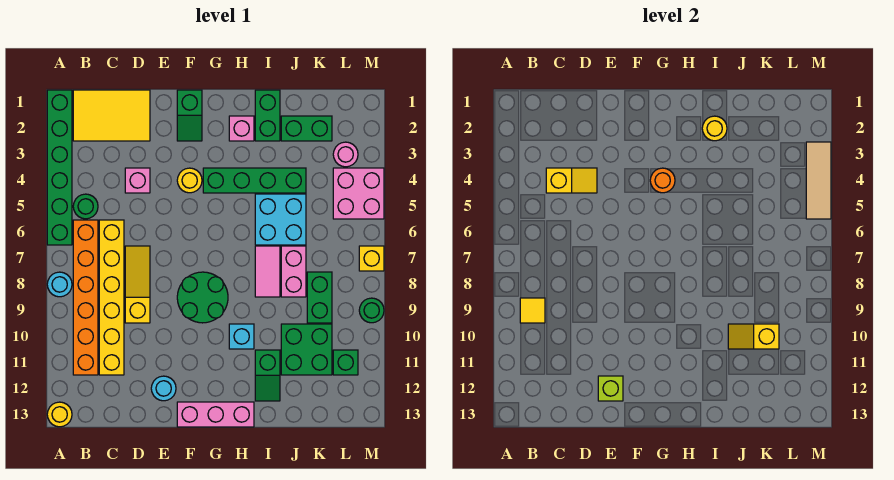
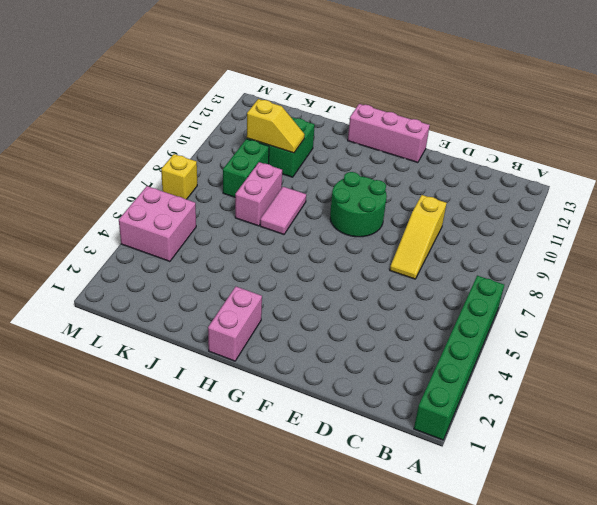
pink 1x2 brick [208,287,262,361] -> pink 1x1 brick [229,116,254,141]
none -> cyan 1x1 round brick [47,272,72,297]
none -> yellow 1x1 round brick [47,402,72,427]
none -> yellow 2x3 tile [73,90,150,141]
none -> green 1x1 round brick [73,194,98,219]

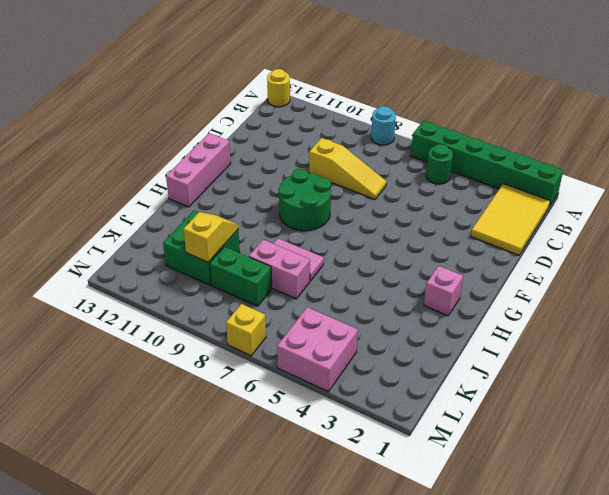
none -> orange 1x6 brick [73,220,98,375]
none -> yellow 1x6 brick [99,220,124,375]
none -> pink 1x1 brick [125,168,150,193]
none -> cyan 1x1 round brick [151,376,176,401]

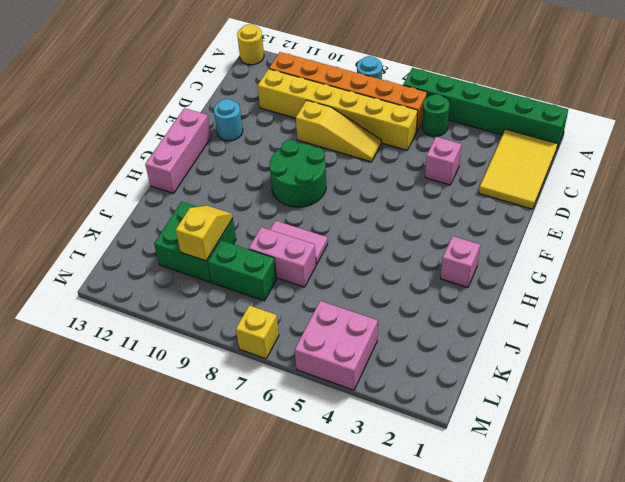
none -> green 1x2 slope [177,90,202,141]
none -> yellow 1x1 round brick [177,168,202,193]
none -> green 1x4 brick [203,168,306,193]
none -> cyan 1x1 brick [229,324,254,349]

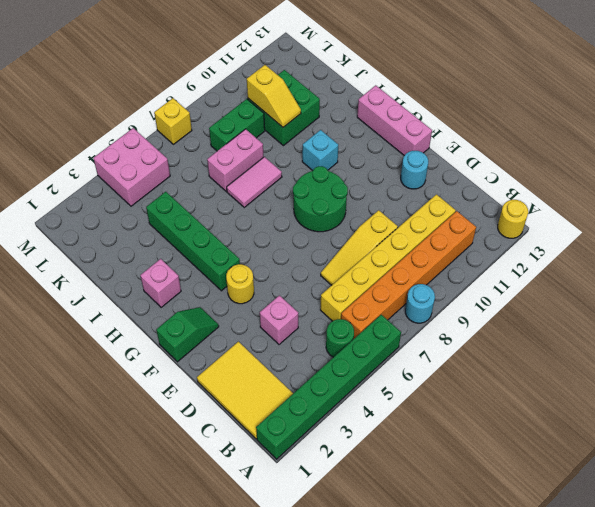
none -> green 1x2 brick [255,90,280,141]
none -> cyan 2x2 brick [255,194,306,245]
none -> green 1x2 slope [255,350,280,401]
none -> green 1x2 brick [281,116,332,141]

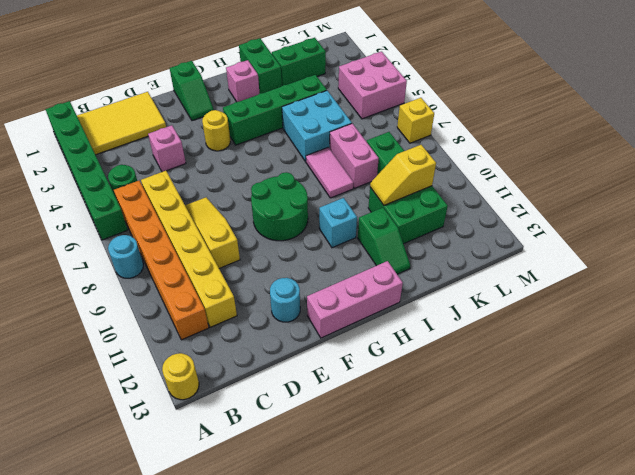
none -> pink 1x1 round brick [333,142,358,167]
none -> green 1x1 brick [333,350,358,375]
none -> green 1x1 round brick [359,298,384,323]
none -> yellow 1x1 tile [520,298,545,323]

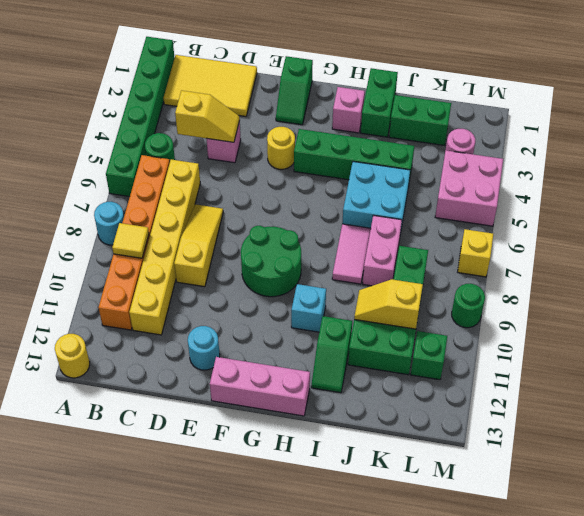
none -> lime 1x1 brick [598,376,623,401]
none -> orange 1x1 round brick [650,168,675,193]
none -> yellow 1x1 round brick [702,116,727,141]
none -> tan 1x3 tile [806,142,831,219]

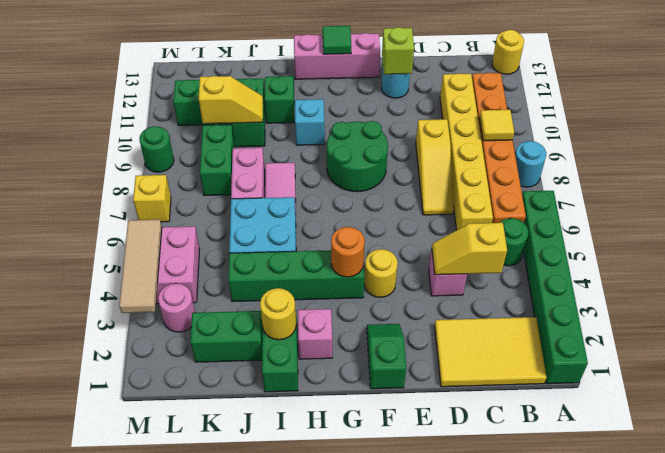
green 1x1 tile [323,26,351,54] -> none

